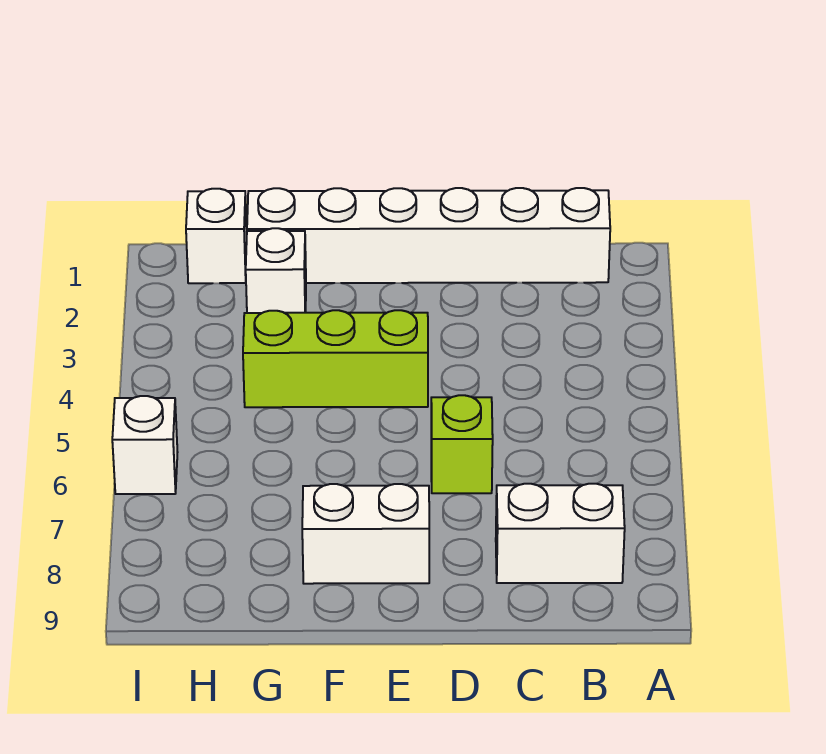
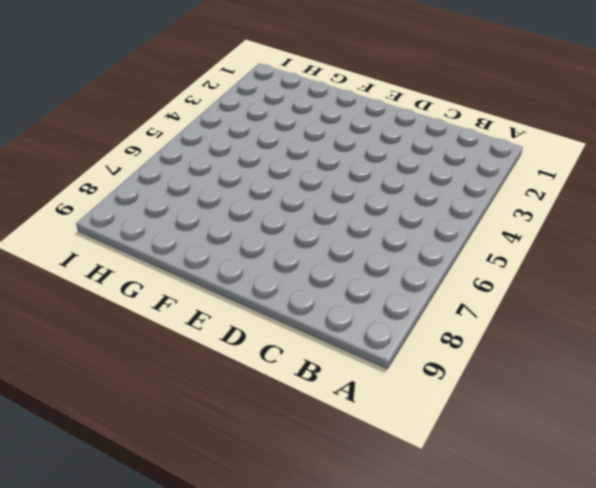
none -> white 1x6 brick [247,188,610,283]
none -> white 1x2 brick [496,484,625,583]

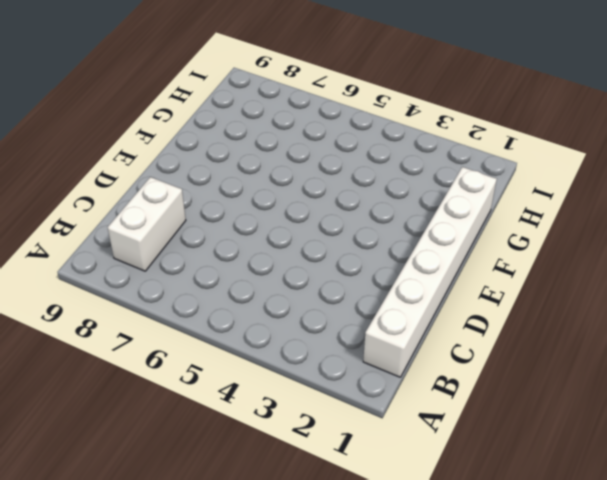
none -> lime 1x1 brick [431,395,493,493]
none -> lime 1x3 brick [243,310,428,407]

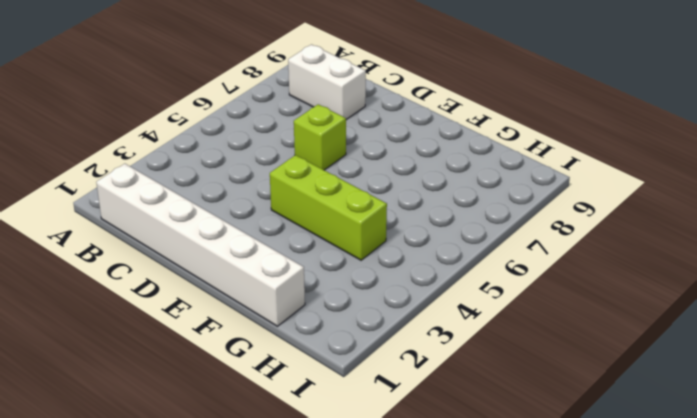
none -> white 1x2 brick [302,484,429,584]
none -> white 1x1 brick [246,228,306,313]

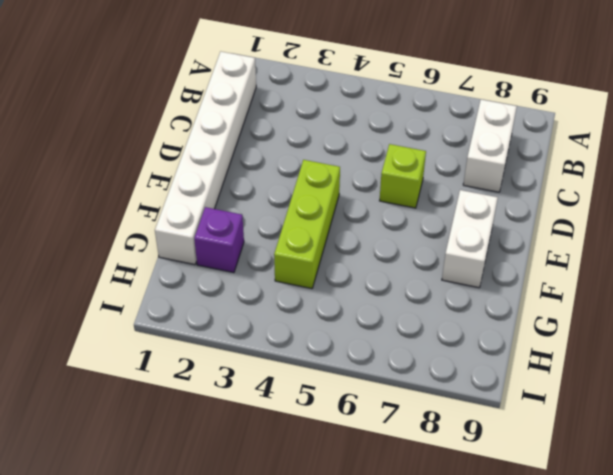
purple 1x1 brick [194,207,244,273] -> white 1x1 brick [246,228,306,313]
none -> white 1x1 brick [186,189,247,283]
none -> white 1x1 brick [112,396,178,494]

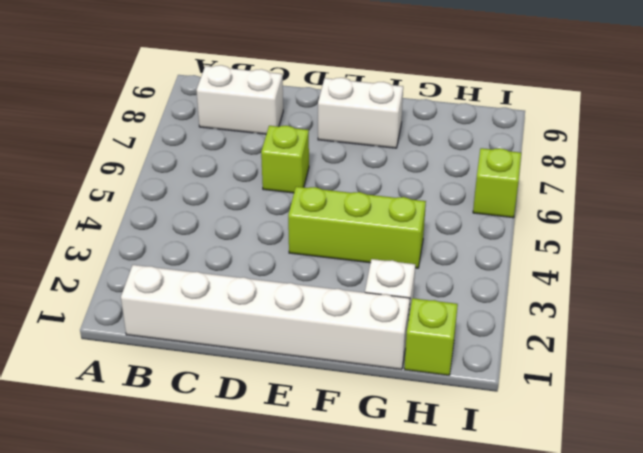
lime 1x1 brick [404,298,458,375] -> white 1x1 brick [186,189,247,283]
lime 1x1 brick [473,148,521,218] -> white 1x1 brick [112,396,178,494]

